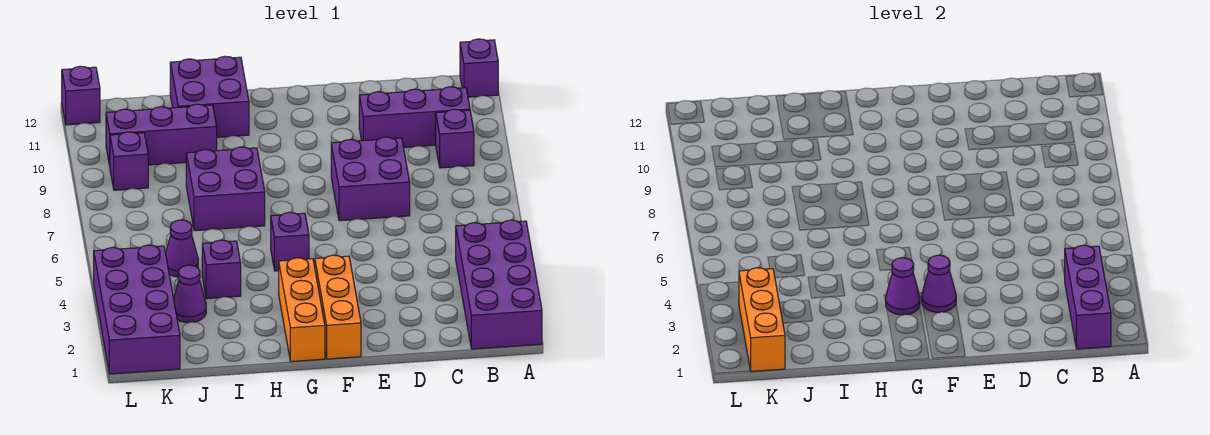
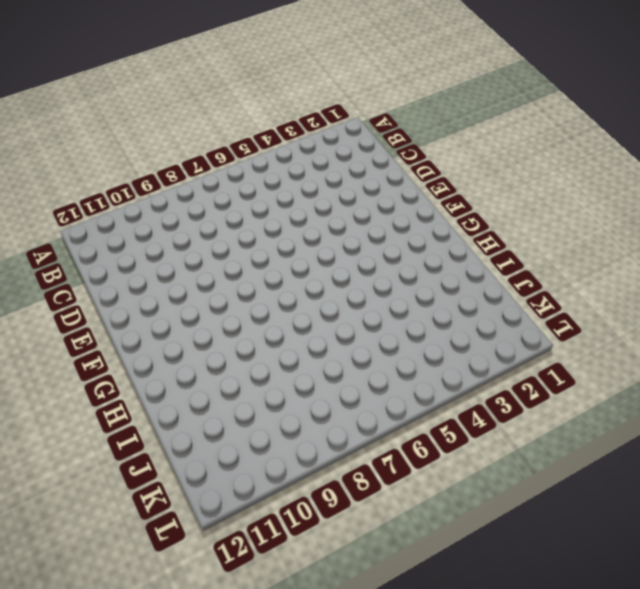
none -> purple 2x4 brick [456,220,542,349]
none -> purple 1x1 brick [460,39,498,97]
none -> purple 1x1 brick [436,109,474,168]

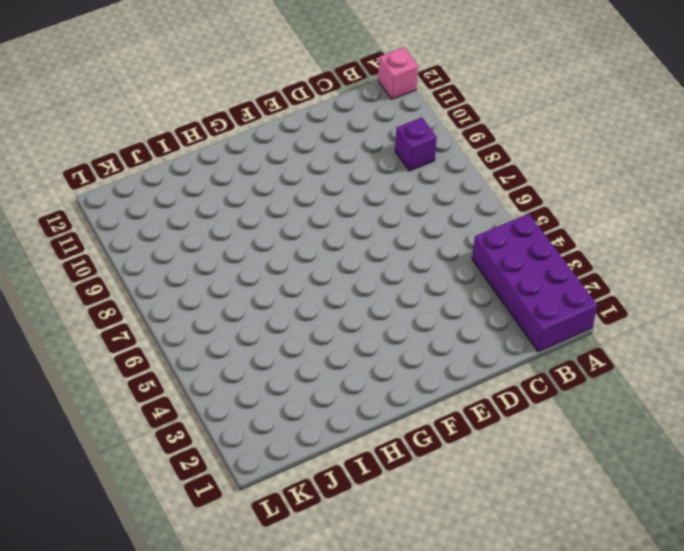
pink 1x1 brick [378,47,418,99] -> purple 1x1 brick [460,39,498,97]
none -> purple 1x3 brick [359,87,470,147]
none -> purple 2x2 brick [331,137,410,221]
none -> orange 1x3 brick [315,255,361,359]

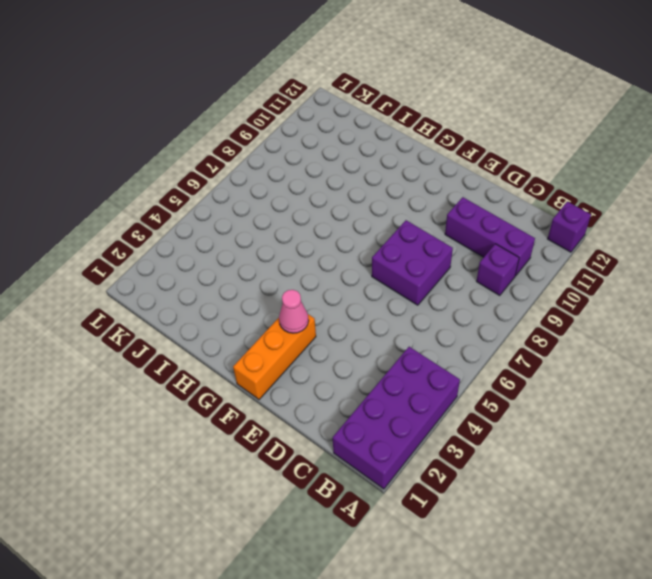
pink 1x1 cone [279,290,309,333] -> purple 1x1 cone [922,255,956,312]
none -> orange 1x3 brick [279,258,325,362]
none -> purple 1x1 brick [271,213,309,271]
none -> purple 2x2 brick [186,147,265,231]

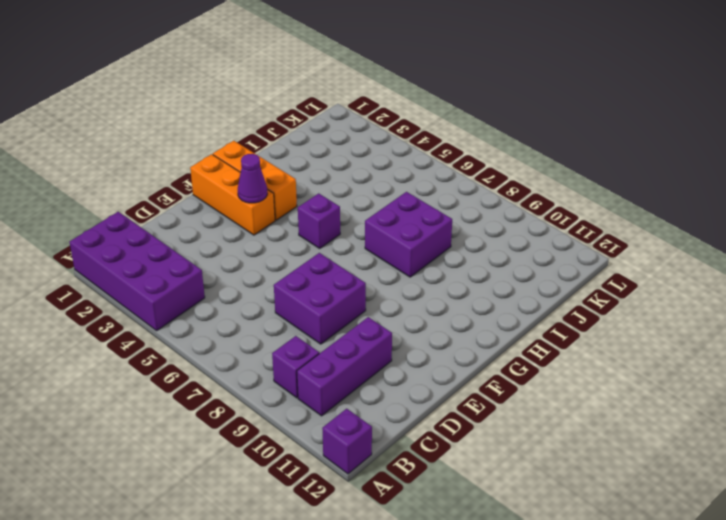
none -> purple 2x2 brick [170,56,249,137]
none -> purple 1x1 brick [202,240,241,299]
none -> purple 1x3 brick [106,104,217,166]

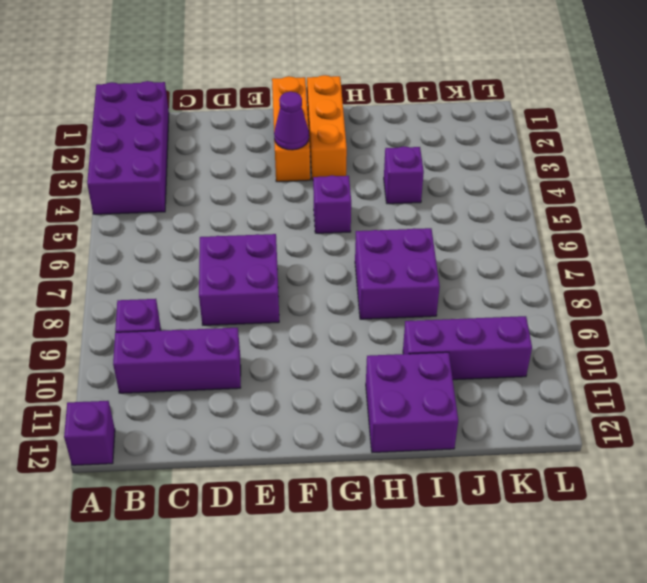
none -> purple 1x1 cone [174,265,206,323]
none -> purple 1x1 cone [166,220,198,277]
none -> purple 2x4 brick [94,245,180,374]

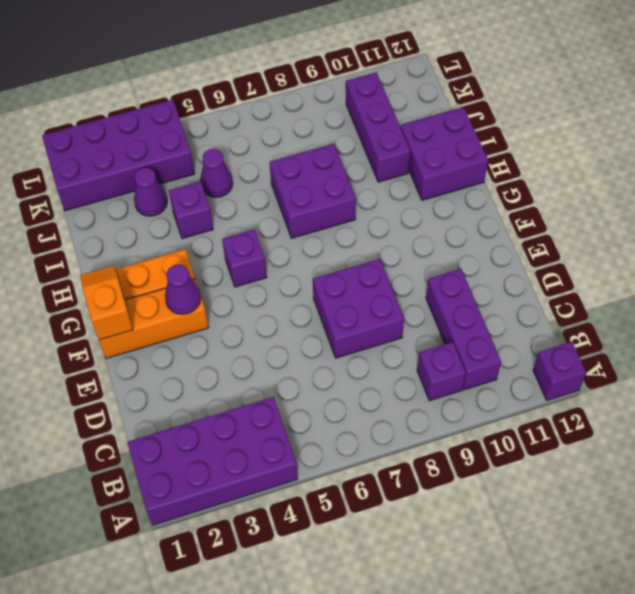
orange 1x2 slope [81,266,133,340] -> none
none -> purple 1x1 brick [110,132,148,190]
none -> purple 1x1 brick [62,66,100,125]
none -> purple 1x3 brick [1064,245,1111,349]

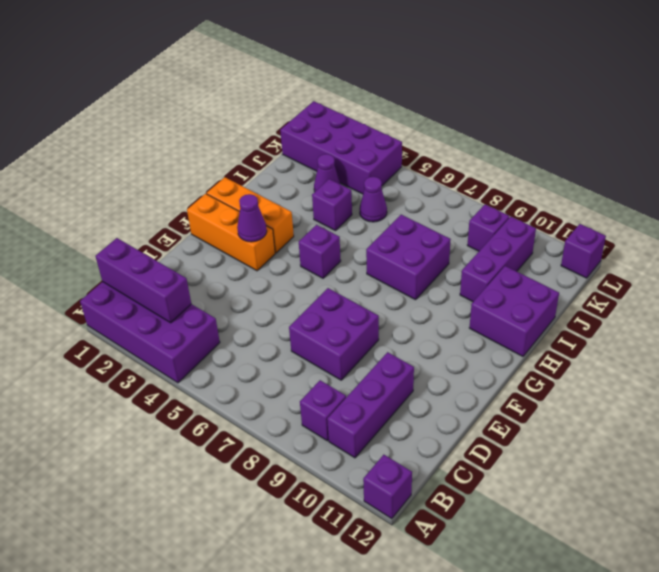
none -> purple 1x1 cone [885,258,920,315]
none -> orange 1x3 brick [739,268,785,372]

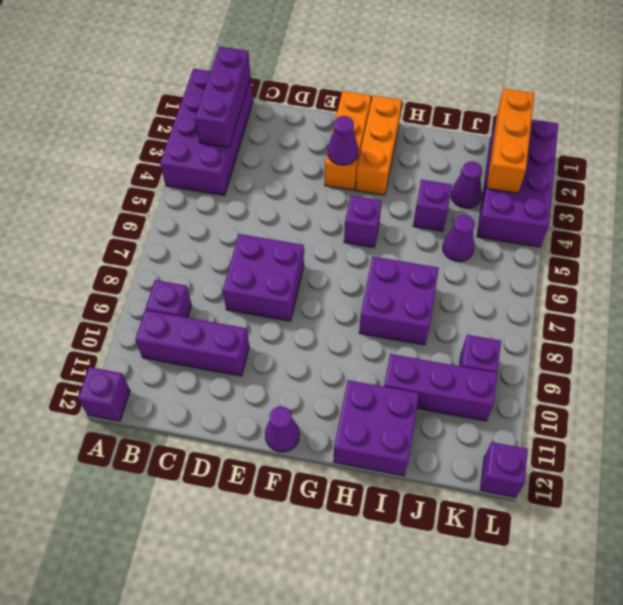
purple 1x1 cone [265,407,300,452] -> purple 1x1 cone moved to [885,258,920,315]

